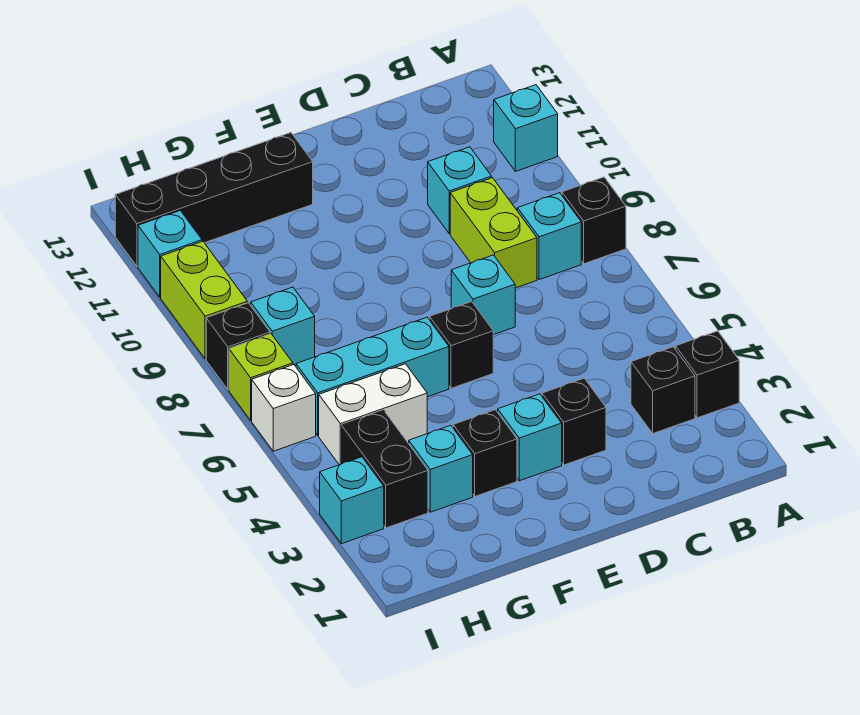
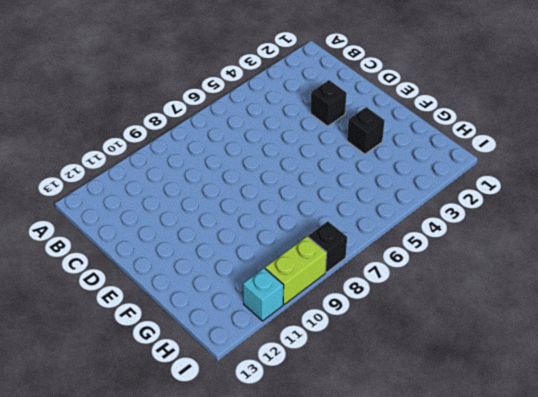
none -> black 1x1 brick [675,331,739,418]
none -> black 1x1 brick [562,177,626,264]
none -> cyan 1x1 brick [494,85,558,171]

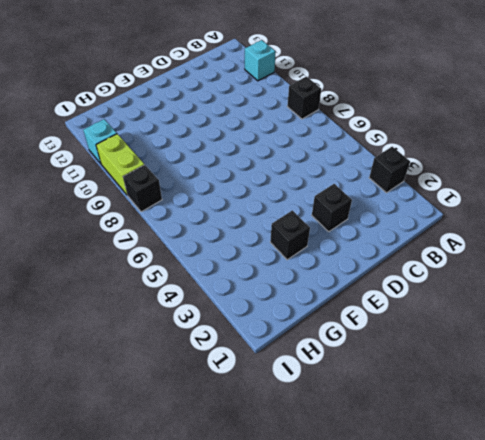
none -> black 1x1 brick [631,347,695,433]
none -> cyan 1x1 brick [517,193,581,280]
none -> lime 1x2 brick [450,178,537,288]

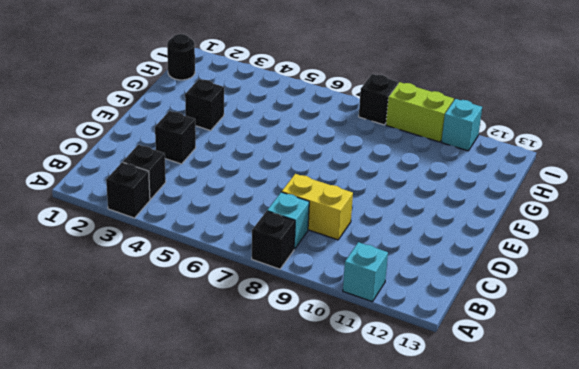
yellow 1x2 brick [282,174,353,240] -> lime 1x2 brick [450,178,537,288]
black 1x1 round brick [167,34,195,80] -> none
none -> cyan 1x1 brick [428,147,492,234]
none -> cyan 1x1 brick [451,255,515,335]
none -> cyan 1x1 brick [498,394,562,481]

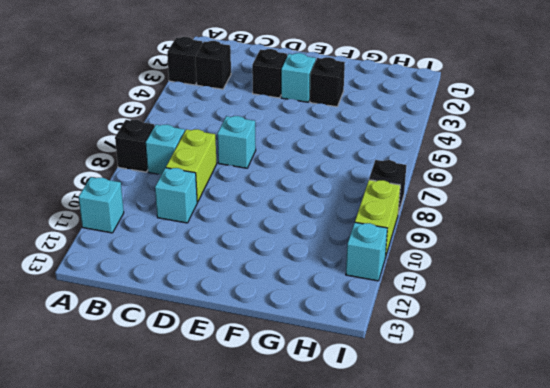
none -> black 1x1 brick [429,302,493,388]
none -> cyan 1x3 brick [296,317,449,435]
none -> black 1x4 brick [115,133,313,266]

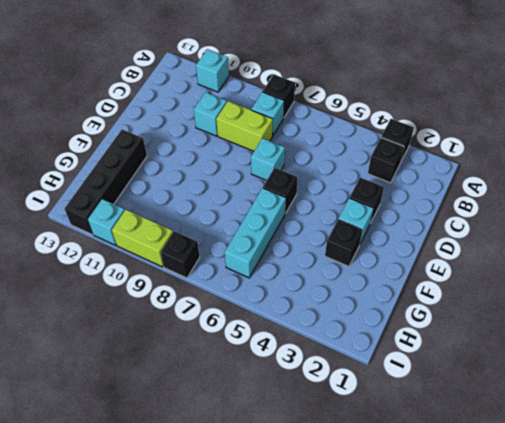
none -> cyan 1x1 brick [409,425,473,512]
none -> white 1x2 brick [319,364,427,465]
none -> black 1x2 brick [342,410,428,528]

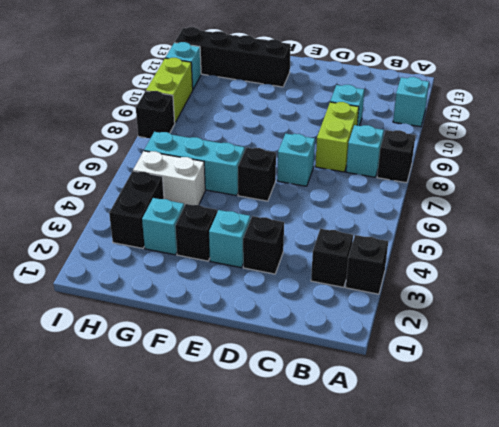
none -> cyan 1x1 brick [251,287,315,366]
none -> cyan 1x1 brick [320,457,384,544]
none -> white 1x1 brick [252,365,316,451]

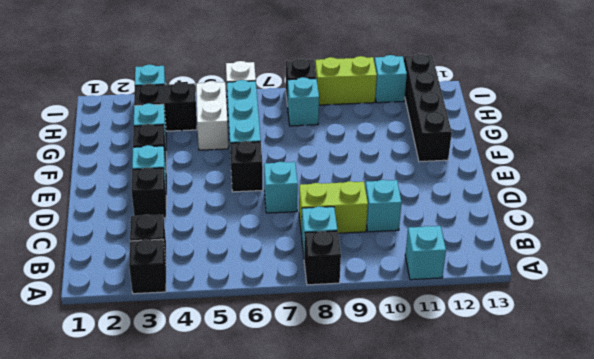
none -> lime 1x1 brick [229,334,293,420]

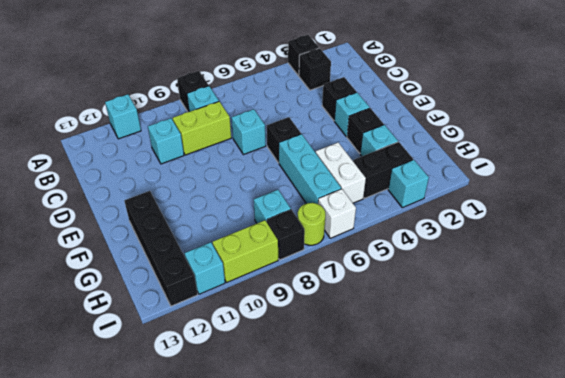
lime 1x1 round brick [298,203,325,245] -> lime 1x1 brick [229,334,293,420]

